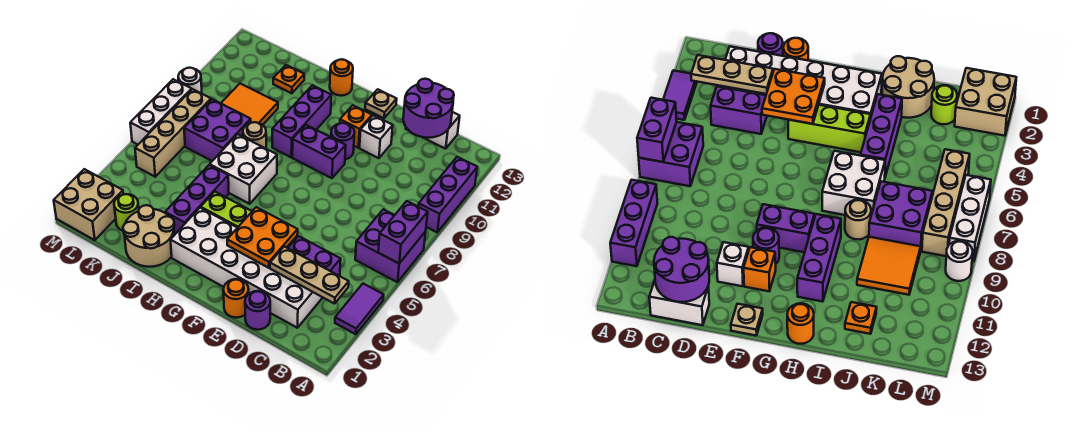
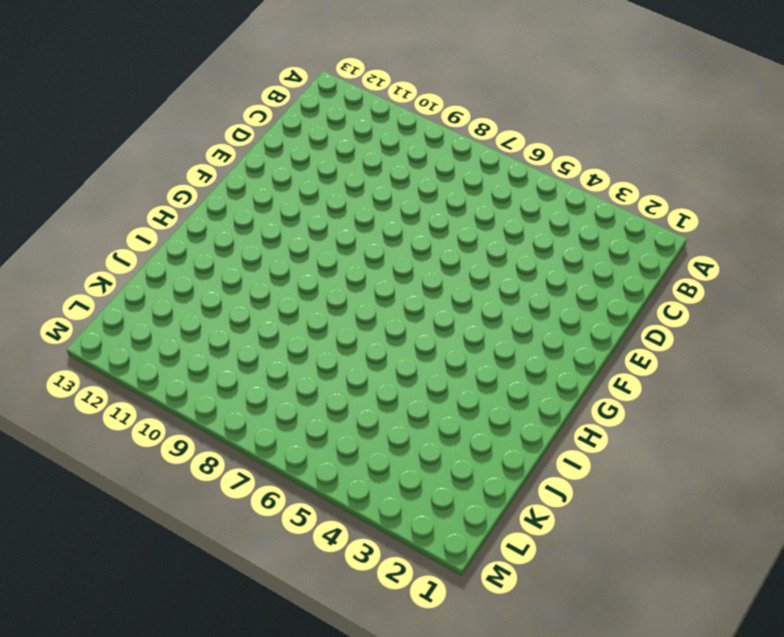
none -> purple 1x2 tile [335,284,384,334]
none -> purple 2x2 brick [355,209,426,282]
none -> purple 1x3 brick [418,157,477,232]
none -> white 2x6 brick [171,208,323,328]

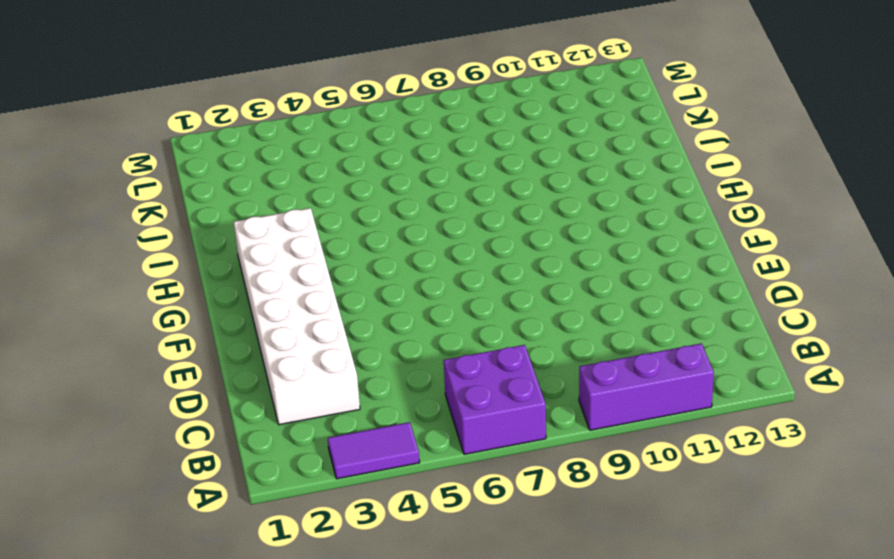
none -> purple 1x2 brick [288,236,341,276]
none -> white 1x2 brick [406,112,460,149]
none -> purple 1x1 round brick [245,291,270,330]
none -> orange 1x1 round brick [223,279,249,318]

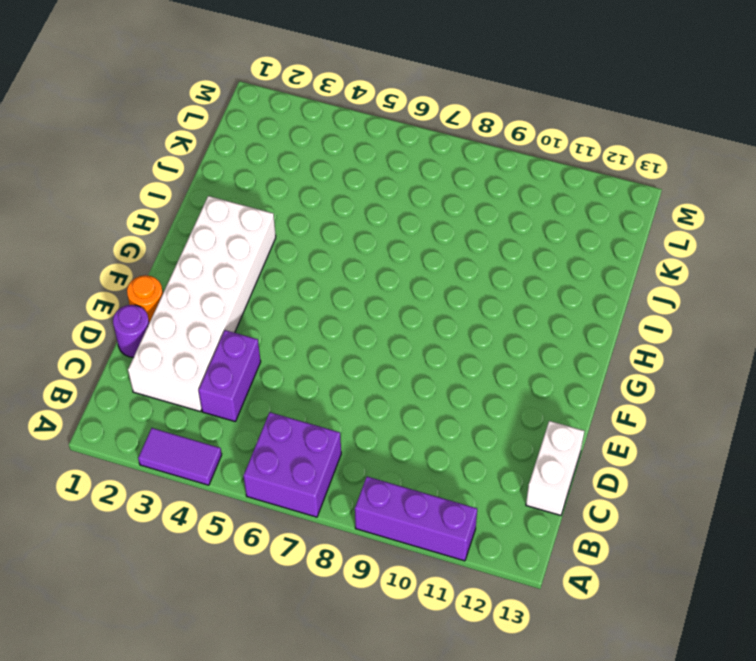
none -> white 1x1 brick [360,115,393,158]
none -> lime 1x3 brick [201,192,252,228]
none -> purple 1x2 brick [292,125,346,178]
none -> purple 1x1 round brick [331,123,354,159]

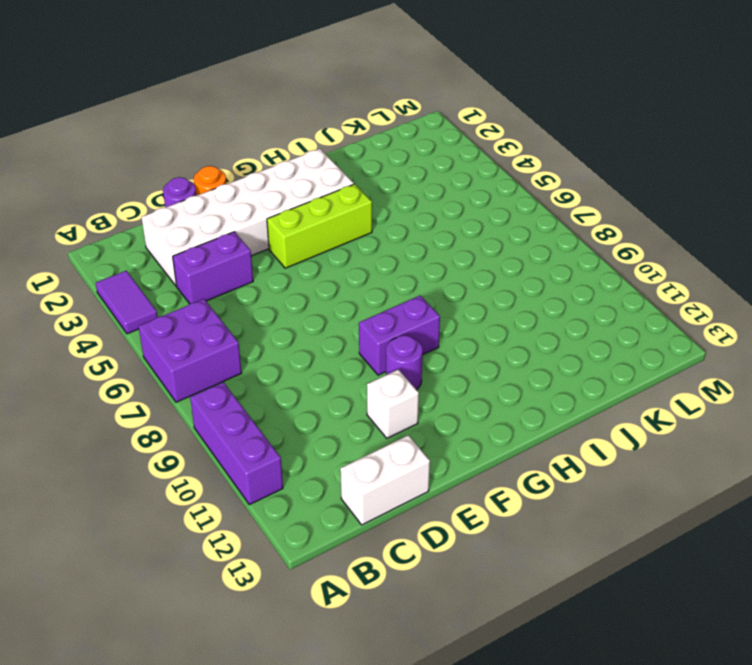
none -> orange 1x1 brick [340,105,372,148]
none -> tan 1x1 plate [365,89,397,118]
none -> white 2x2 brick [210,134,277,204]
none -> purple 1x3 brick [272,85,331,157]

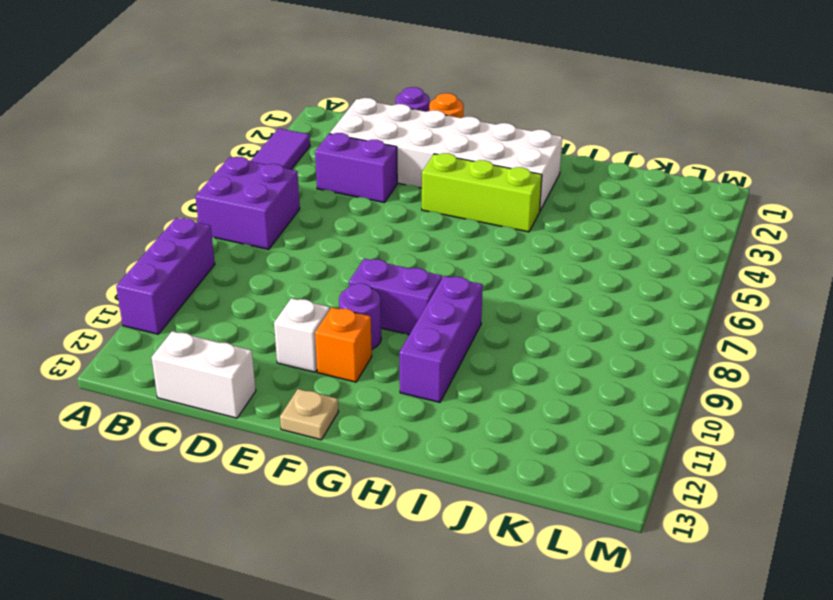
none -> white 2x2 brick [210,134,277,204]
none -> orange 1x1 round brick [330,59,353,96]
none -> tan 2x2 round brick [123,205,175,267]
none -> purple 1x3 brick [165,165,229,235]

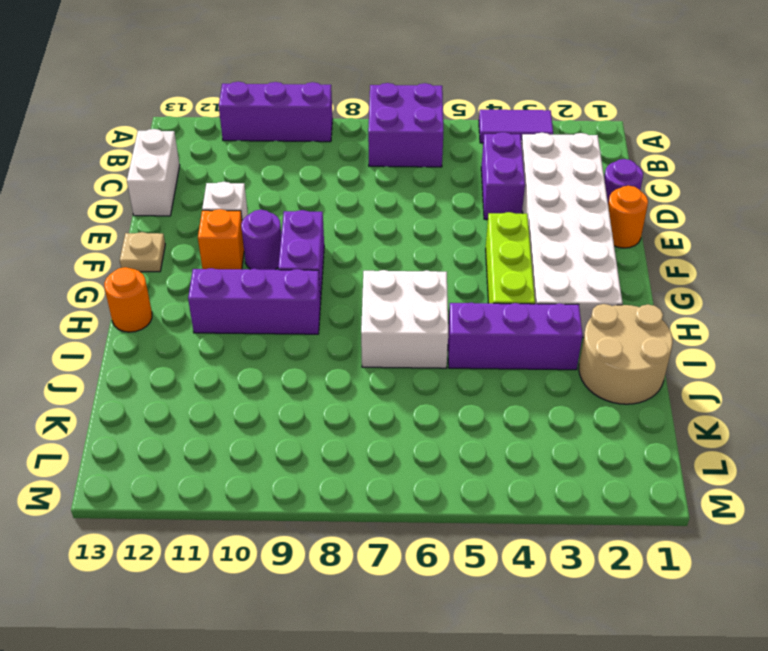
none -> tan 1x1 round brick [243,122,266,149]
none -> purple 2x2 brick [184,99,251,161]
none -> orange 2x2 tile [221,84,278,125]
none -> orange 1x1 plate [273,65,304,93]

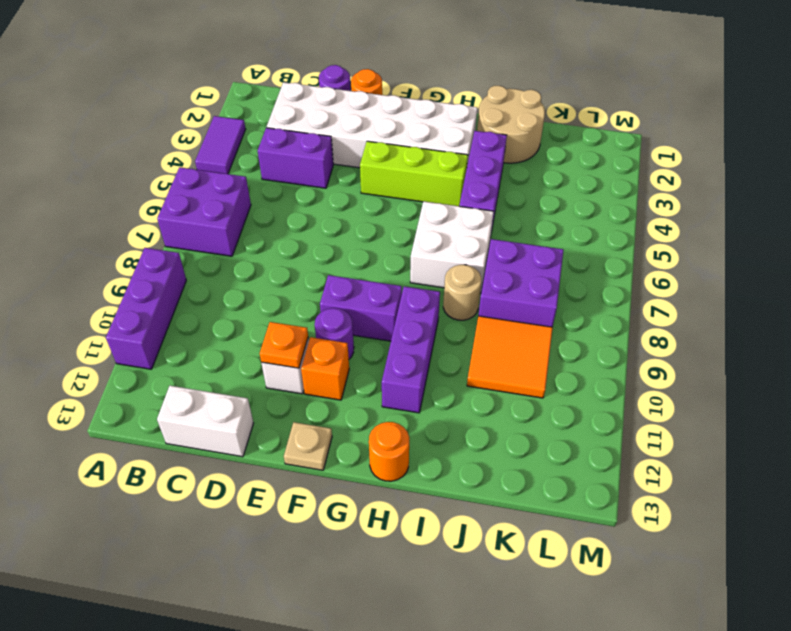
orange 1x1 plate [260,322,308,368] -> orange 1x1 plate moved to [273,65,304,93]
none -> lime 1x1 round brick [114,194,139,231]
none -> tan 2x2 brick [54,169,123,240]
none -> tan 1x4 brick [135,89,211,177]
none -> white 1x3 brick [130,79,192,144]

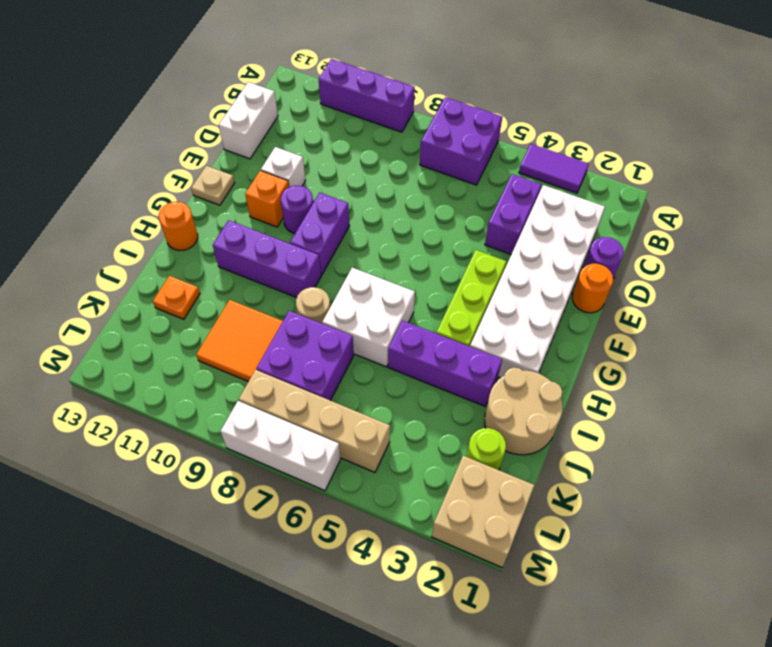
none -> white 1x1 round brick [178,68,202,93]
none -> purple 1x2 brick [378,201,428,263]
none -> tan 1x3 plate [270,247,349,304]
none -> purple 2x2 round brick [403,79,454,138]

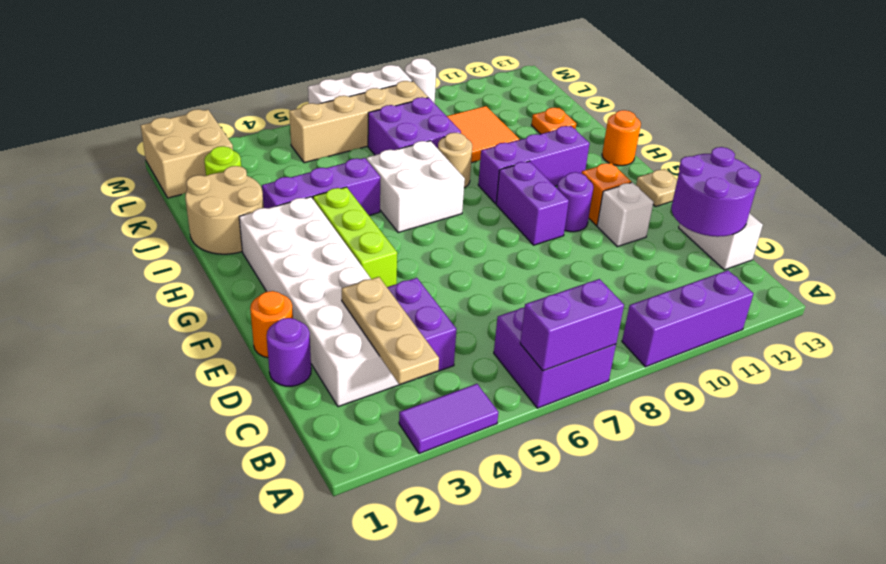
none -> orange 2x2 plate [227,207,298,268]

